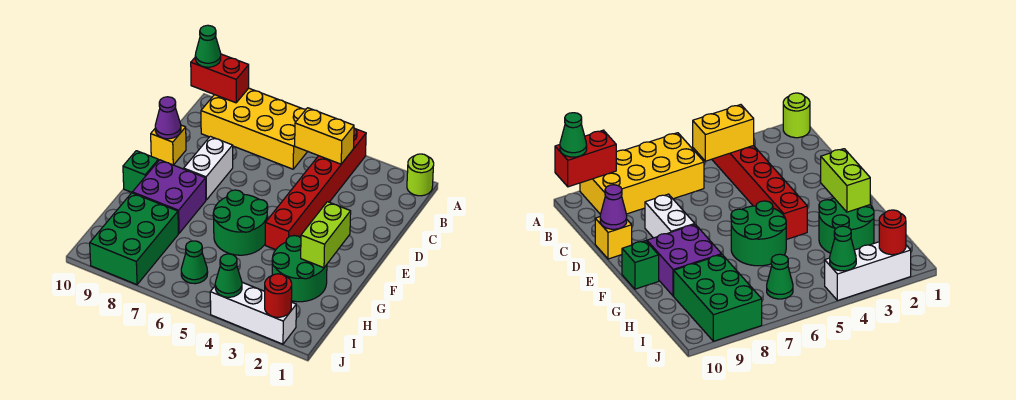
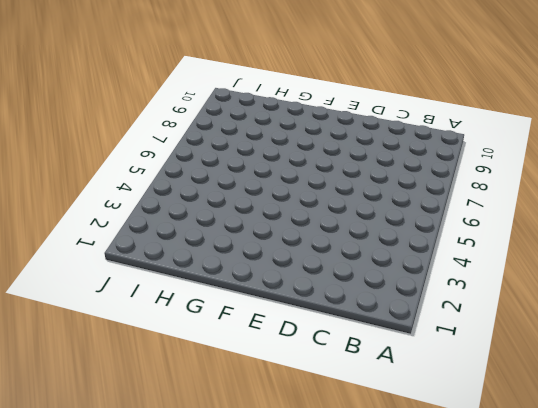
none -> lime 1x1 round brick [407,154,434,196]
none -> red 1x6 brick [265,128,366,250]
none -> yellow 2x4 brick [201,88,308,169]

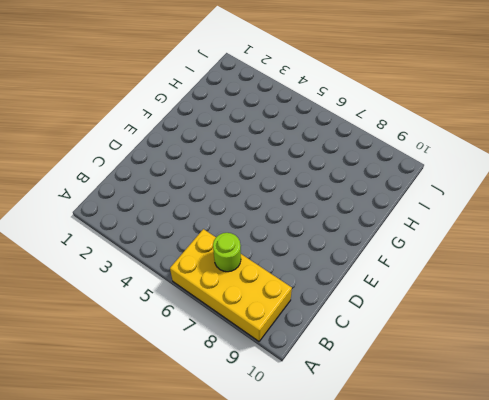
lime 1x1 round brick [213,233,241,272] -> lime 1x1 round brick moved to [407,154,434,196]
none -> red 1x6 brick [265,128,366,250]
none -> white 1x2 brick [184,136,233,200]
none -> yellow 1x1 brick [151,125,186,165]

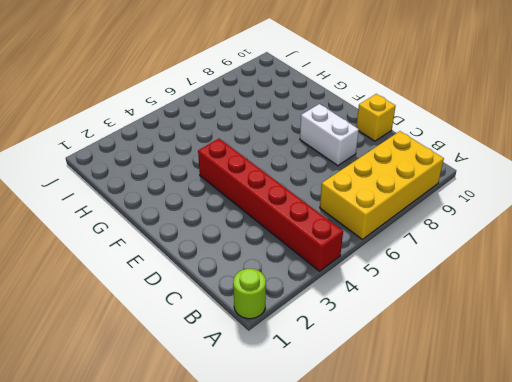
none -> green 2x2 round brick [213,190,268,255]
none -> purple 2x2 brick [132,160,206,233]
none -> green 1x1 brick [123,151,158,192]

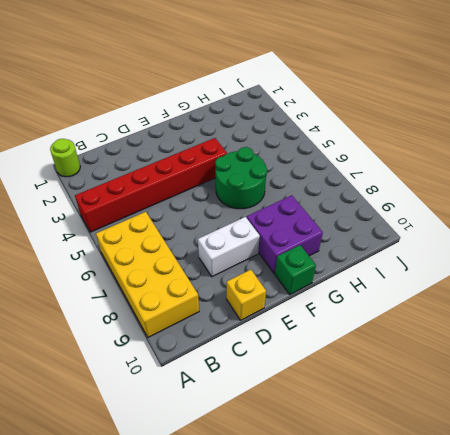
none -> green 2x2 round brick [272,236,327,302]
none -> green 2x3 brick [90,193,178,285]
none -> green 1x1 cone [181,241,208,284]

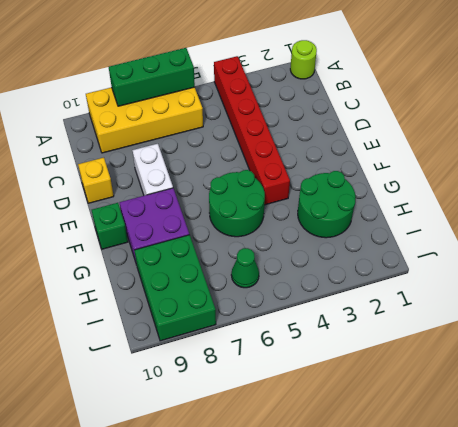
green 1x3 brick [109,48,195,106] -> none
none -> white 1x3 brick [210,282,296,344]
none -> red 1x2 brick [191,54,249,103]
none -> yellow 1x2 brick [295,108,354,164]

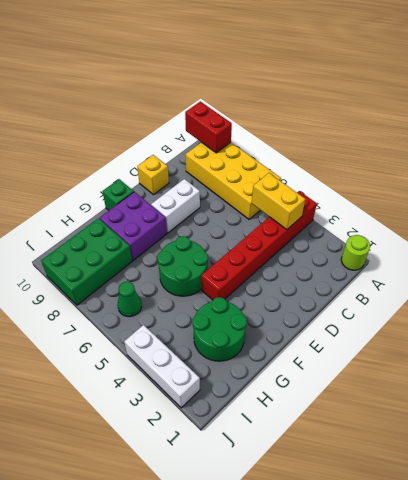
none -> purple 1x1 cone [155,97,181,139]
none -> lime 1x2 brick [301,202,351,268]
none -> red 1x1 round brick [265,274,292,317]

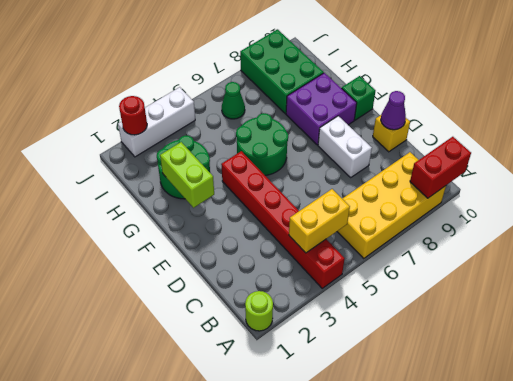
none -> green 1x1 cone [215,254,242,297]
none -> green 1x1 cone [195,25,221,67]

